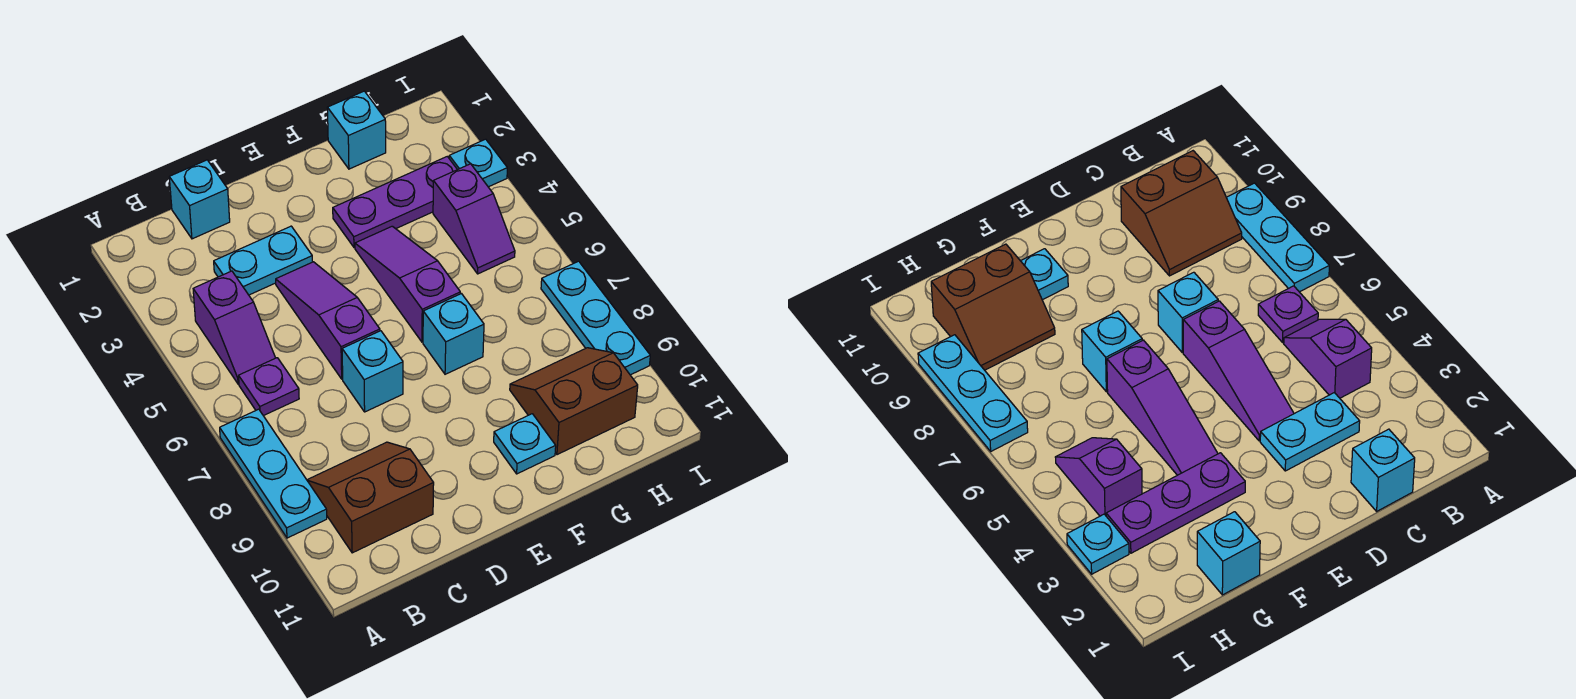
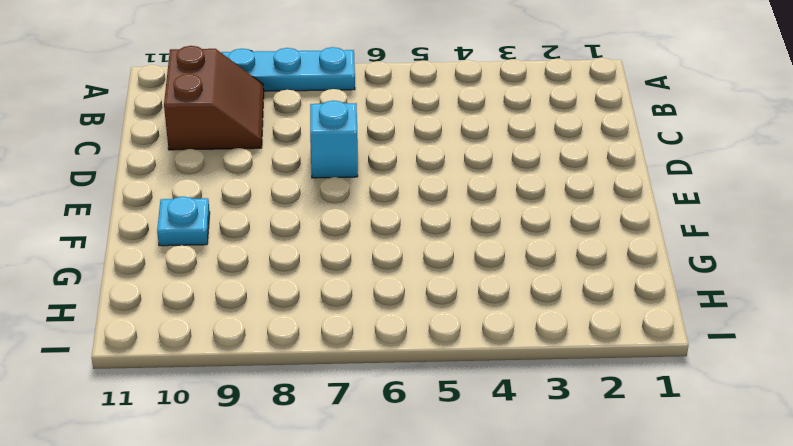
none -> purple 1x2 slope [193,271,275,384]
none -> purple 1x1 plate [239,358,299,416]
none -> cyan 1x1 brick [169,160,230,239]

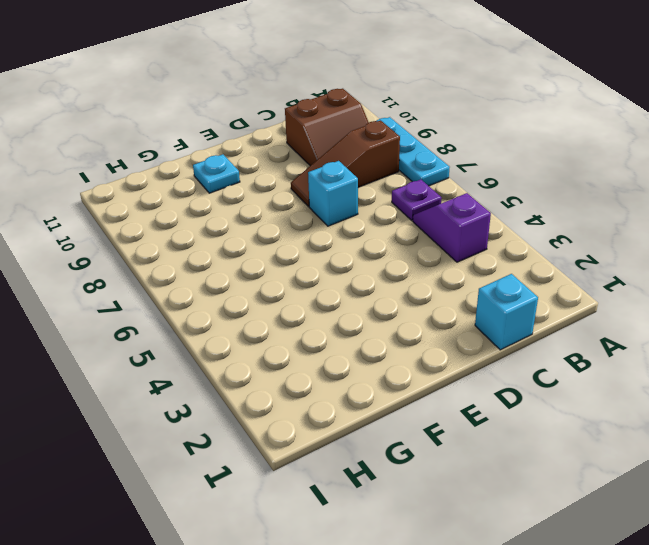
brown 1x3 slope [291,120,400,206] -> none
none -> cyan 1x2 plate [214,226,312,295]
none -> purple 1x3 slope [276,262,380,379]
none -> purple 1x3 plate [333,156,457,247]

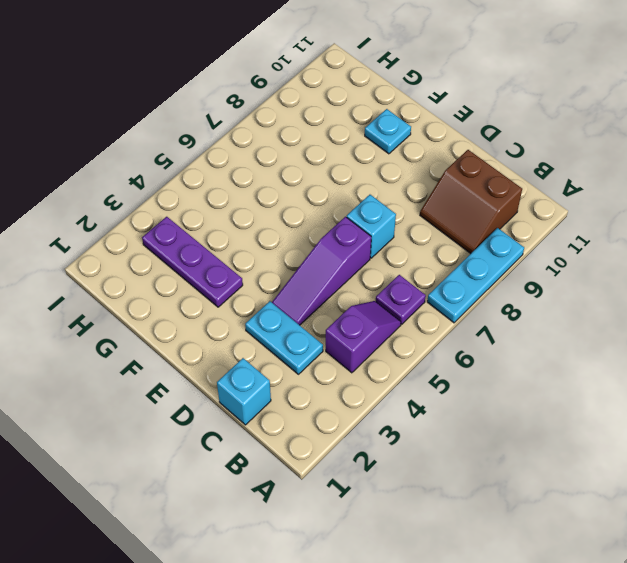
none -> purple 1x3 slope [355,226,460,342]
none -> cyan 1x1 brick [423,294,484,374]
none -> cyan 1x1 brick [327,91,386,169]

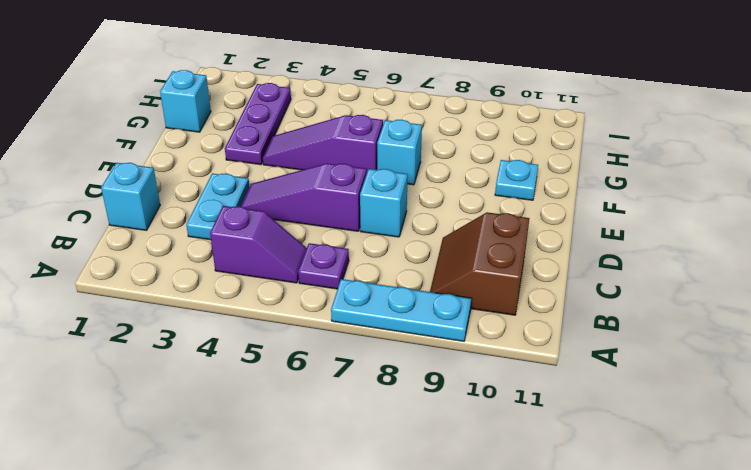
none -> brown 2x2 slope [510,348,638,455]
none -> purple 1x2 slope [433,164,515,274]
none -> cyan 1x1 plate [449,139,507,187]

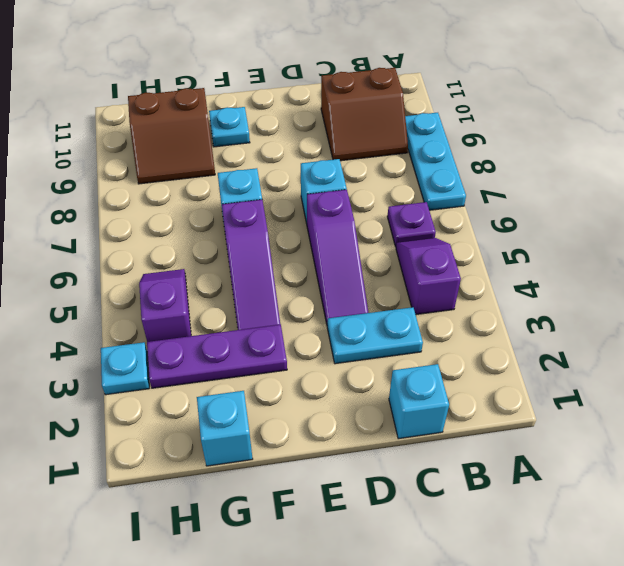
none -> cyan 1x3 plate [541,261,650,375]

